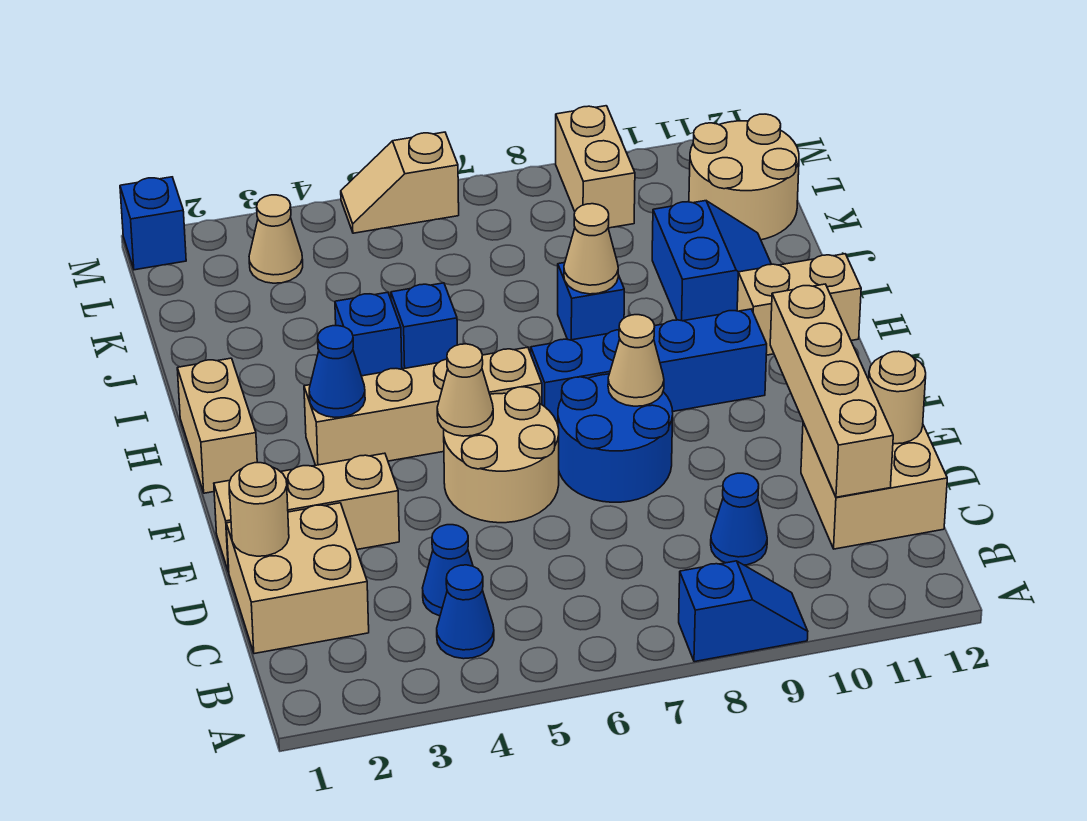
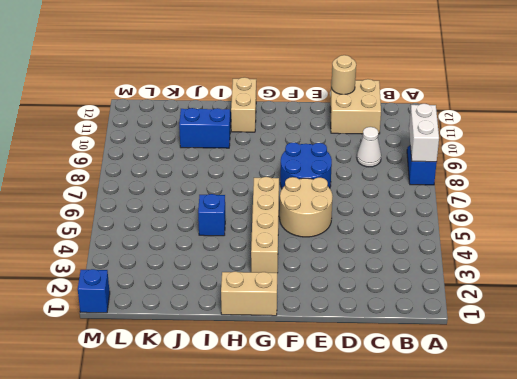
white 1x2 brick [409,104,439,162] -> none
white 1x1 cone [357,127,381,167] -> blue 1x1 cone [711,473,767,565]
none -> blue 1x1 cone [437,565,494,659]
none -> tan 2x2 brick [226,503,369,654]
none -> blue 1x1 cone [423,525,473,616]

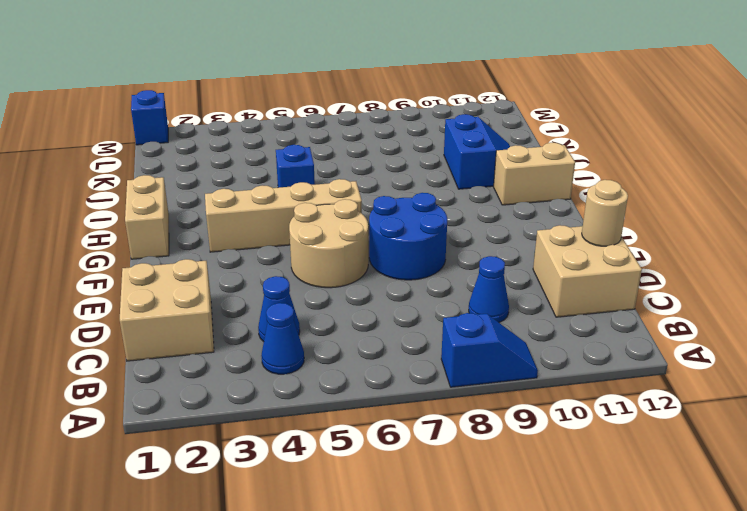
none -> tan 1x3 brick [214,453,399,572]
none -> blue 1x4 brick [531,309,767,424]
none -> blue 1x1 brick [335,292,402,376]

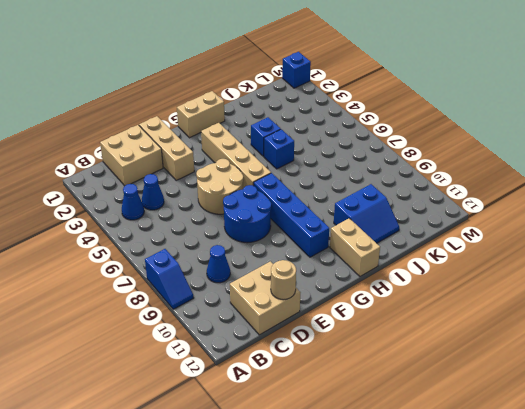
none -> blue 1x1 brick [558,263,624,340]
none -> tan 2x2 round brick [689,114,799,240]
none -> tan 1x1 cone [249,195,303,283]

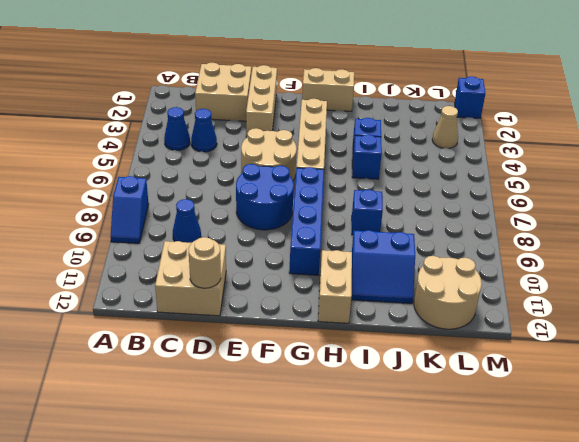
none -> tan 1x2 brick [556,106,635,228]
none -> tan 1x2 slope [341,132,459,233]
none -> tan 1x4 brick [770,284,893,497]

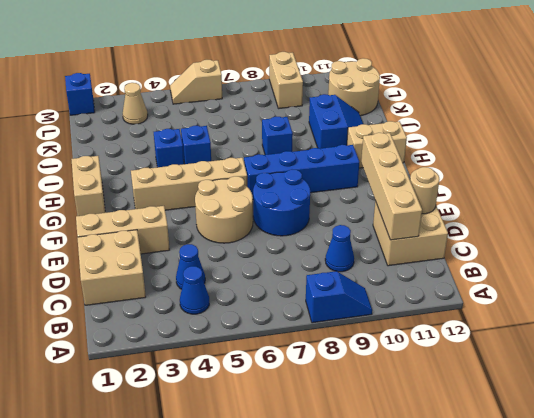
none -> tan 1x1 round brick [229,463,289,556]
none -> tan 1x1 cone [437,344,493,436]
none -> tan 1x1 cone [608,315,664,406]

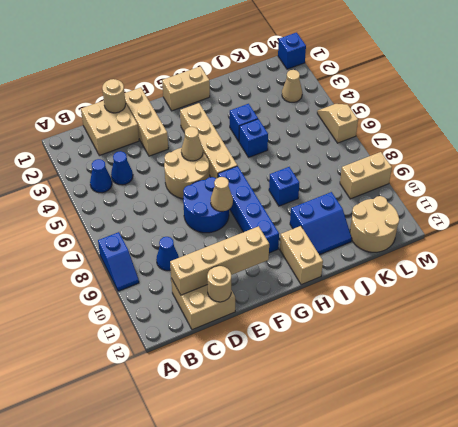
none -> blue 1x1 cone [309,326,365,417]
none -> tan 1x1 cone [564,204,618,294]

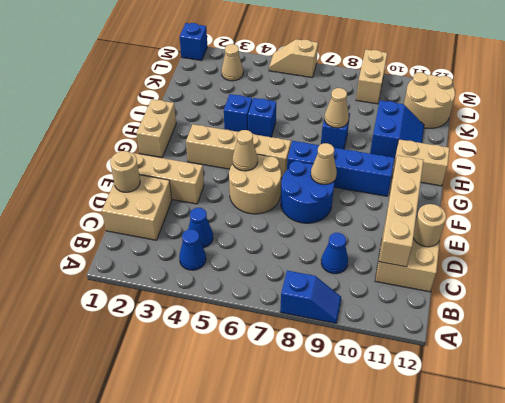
none -> blue 1x1 cone [309,326,365,417]

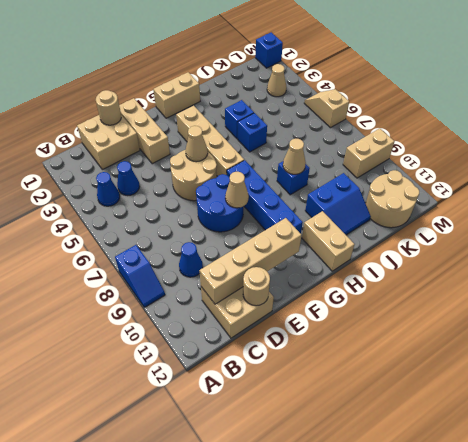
none -> blue 1x1 cone [309,326,365,417]

